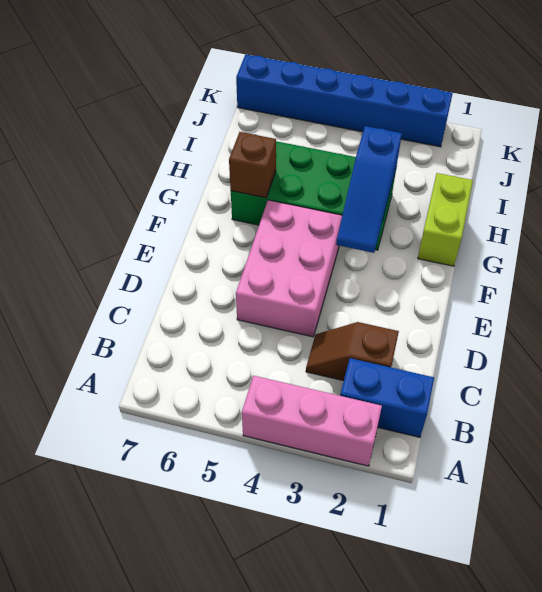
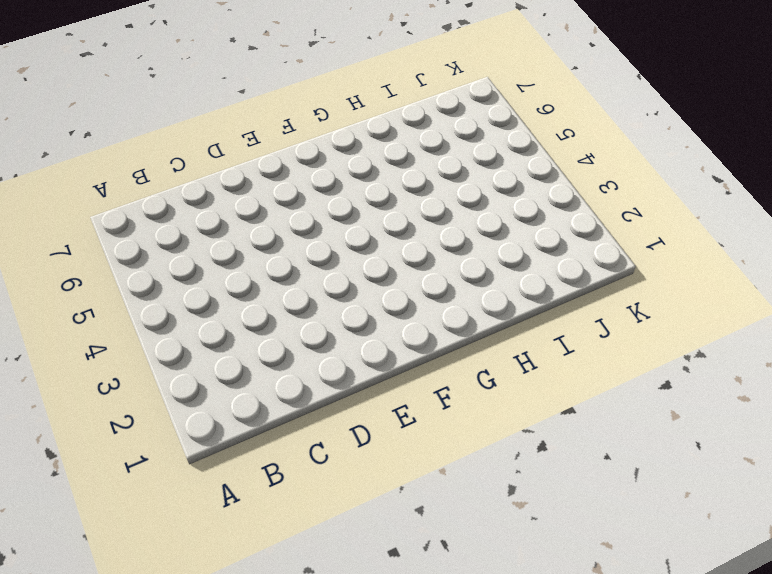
none -> pink 1x3 brick [242,376,382,466]
none -> blue 1x2 brick [340,358,434,437]

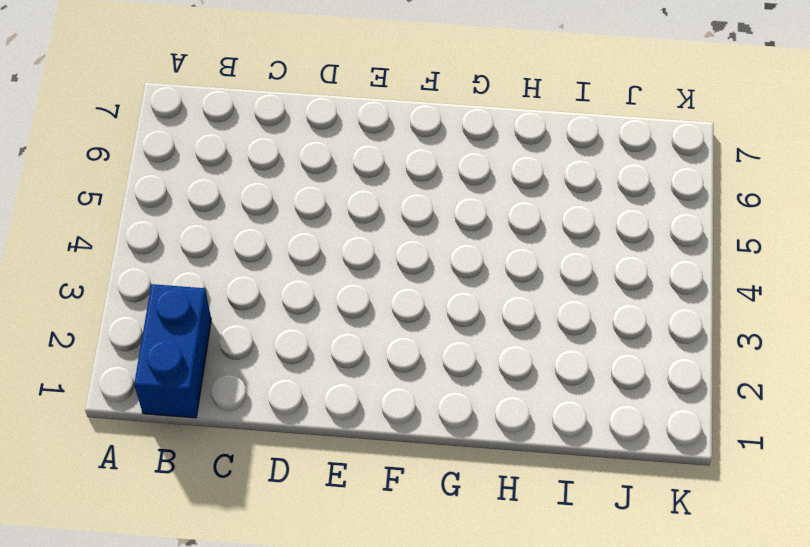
none -> pink 1x3 brick [242,376,382,466]
none -> brown 1x2 slope [306,322,399,381]

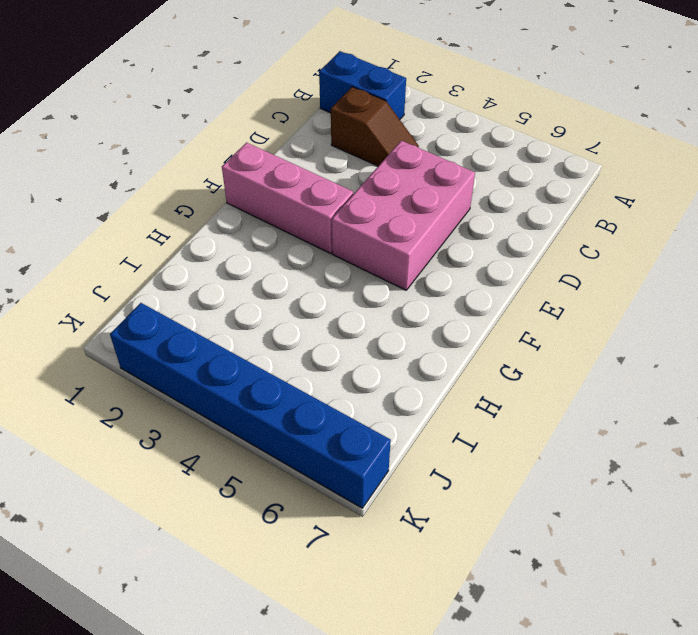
pink 1x3 brick [222,143,353,253] -> pink 1x3 brick moved to [242,376,382,466]
none -> lime 1x2 brick [418,173,473,266]
none -> green 2x4 brick [231,141,396,250]

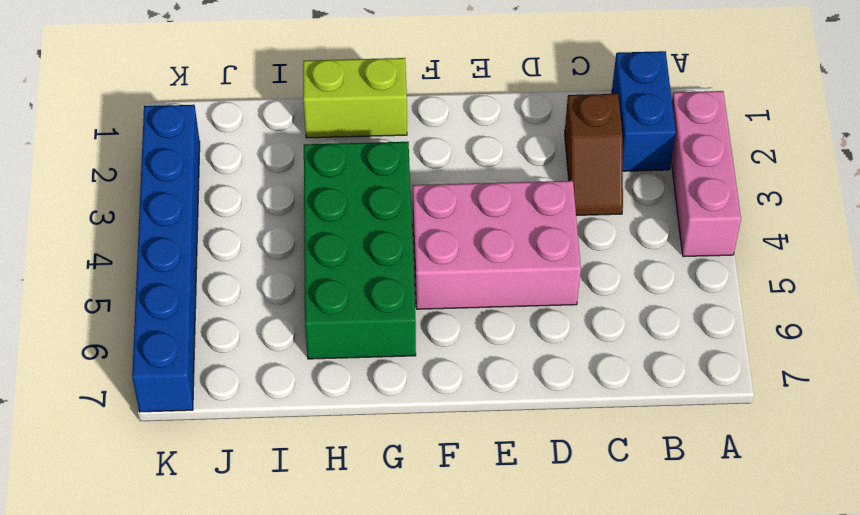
none -> blue 1x3 slope [336,126,402,253]
none -> brown 1x1 brick [229,132,276,198]

